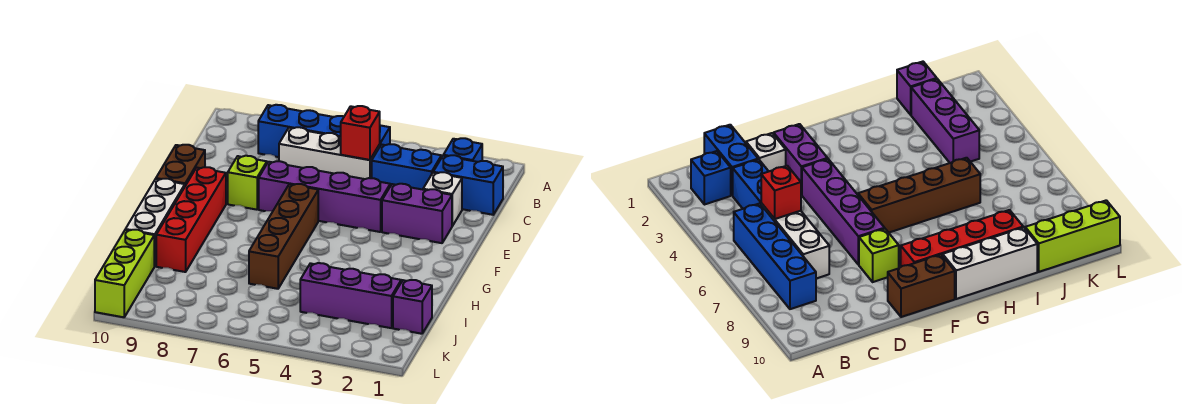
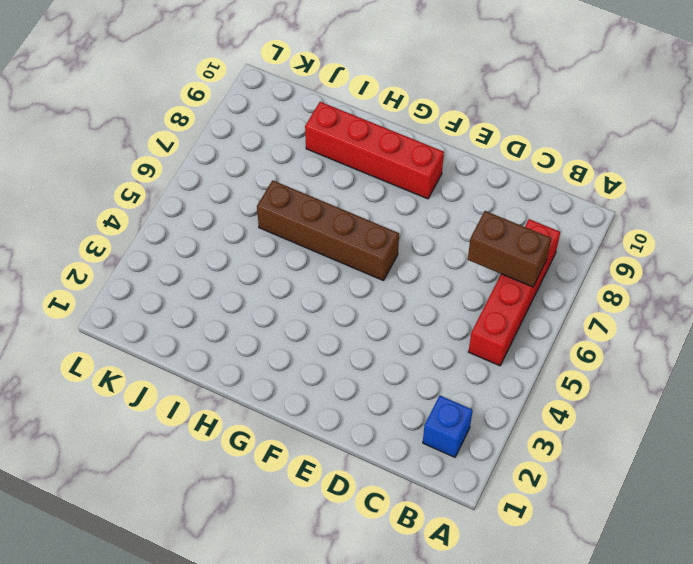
red 1x4 brick [468,219,560,366] -> blue 1x4 brick [258,105,390,157]
brown 1x2 brick [468,211,551,287] -> brown 1x2 brick moved to [156,145,205,186]
none -> blue 1x2 brick [433,155,503,215]
none -> blue 1x2 brick [372,144,441,190]
none -> white 1x3 brick [279,127,380,179]

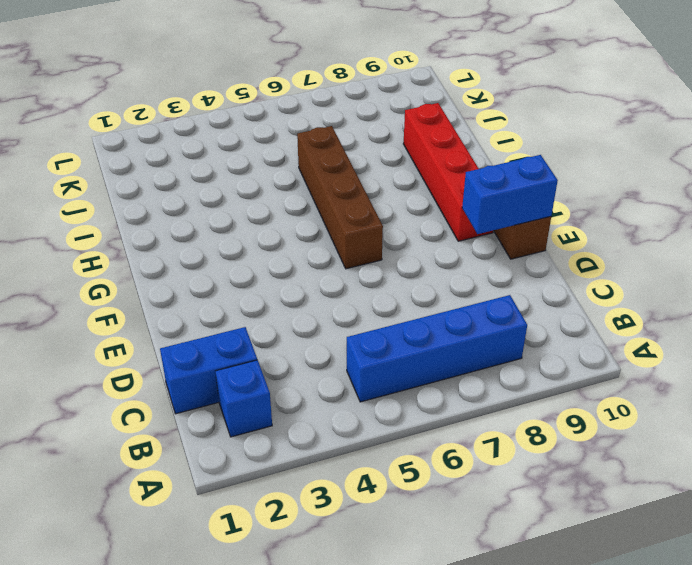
blue 1x2 brick [462,155,558,234] -> blue 1x2 brick moved to [372,144,441,190]
none -> white 1x3 brick [279,127,380,179]
none -> white 1x1 brick [423,172,462,226]
none -> purple 1x2 brick [382,184,452,243]

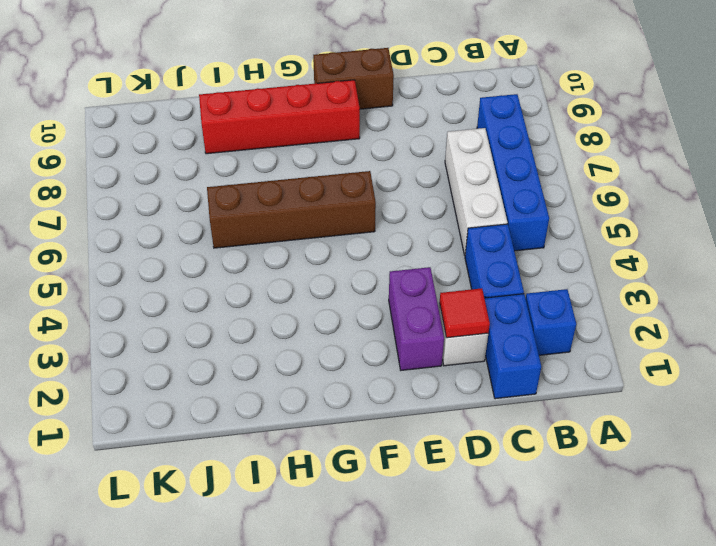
red 1x1 tile [440,288,490,338] -> none
none -> purple 1x4 brick [259,161,390,232]
none -> lime 1x1 brick [228,156,267,210]
none -> white 1x3 brick [125,179,185,266]

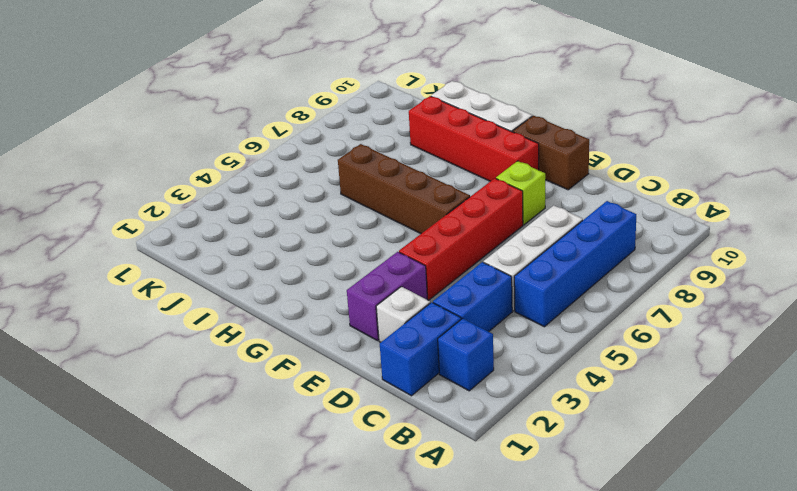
red 1x4 brick [399,178,523,300] -> purple 1x4 brick [259,161,390,232]
none -> purple 1x1 brick [393,280,432,334]
none -> purple 1x3 brick [300,263,401,328]
none -> lime 1x3 brick [95,230,154,317]

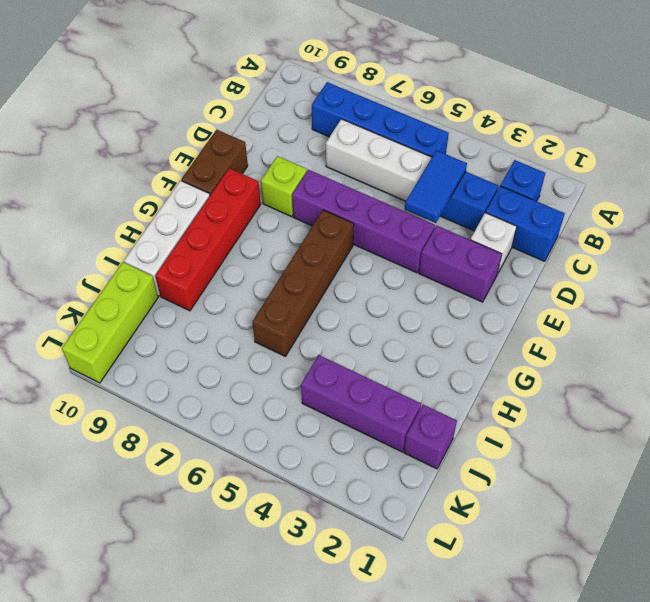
blue 1x2 tile [405,150,467,223] -> none
none -> red 1x1 brick [341,106,380,160]

